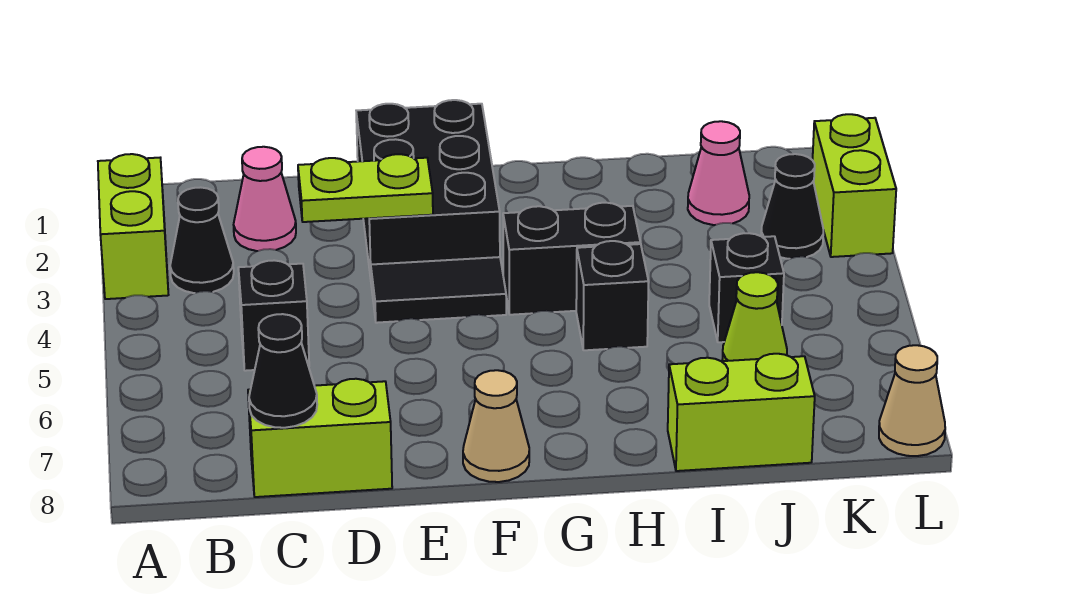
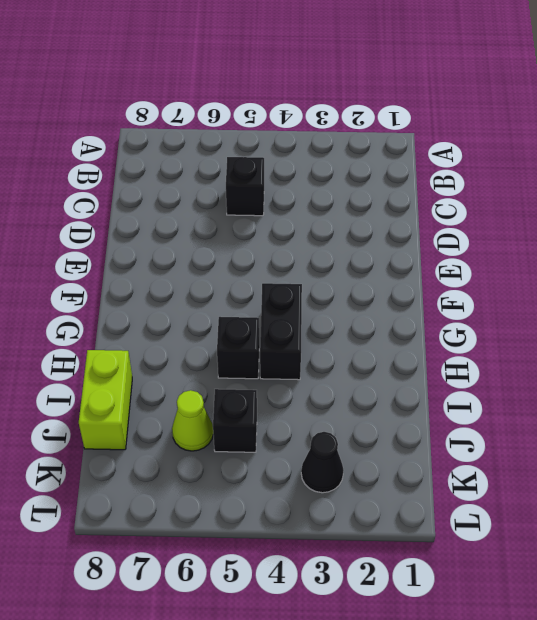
none -> lime 1x2 brick [98,154,168,299]
none -> black 1x1 cone [170,187,234,293]
none -> pink 1x1 cone [234,147,296,251]

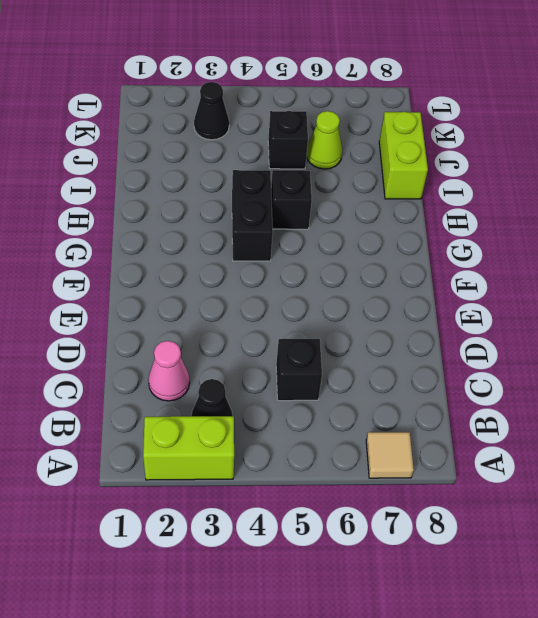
tan 1x1 tile [366,432,414,478] -> none
none -> lime 1x2 brick [248,379,392,497]
none -> black 2x3 brick [356,100,500,279]
none -> black 1x2 tile [371,257,506,323]

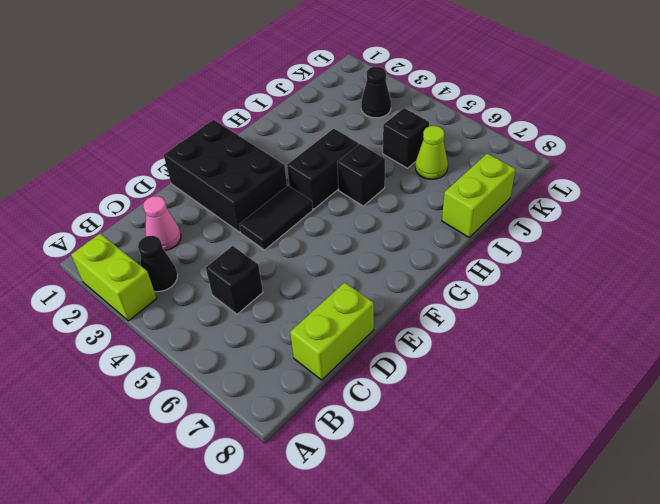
none -> tan 1x1 cone [463,370,529,482]
none -> pink 1x1 cone [688,121,749,225]
none -> lime 1x2 brick [813,114,896,257]

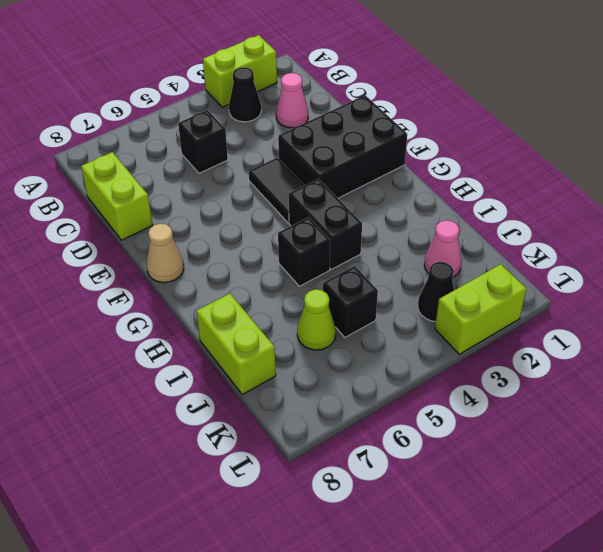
none -> tan 1x1 cone [879,345,945,456]
none -> black 1x1 cone [249,314,317,428]
none -> lime 1x2 plate [298,154,433,222]

